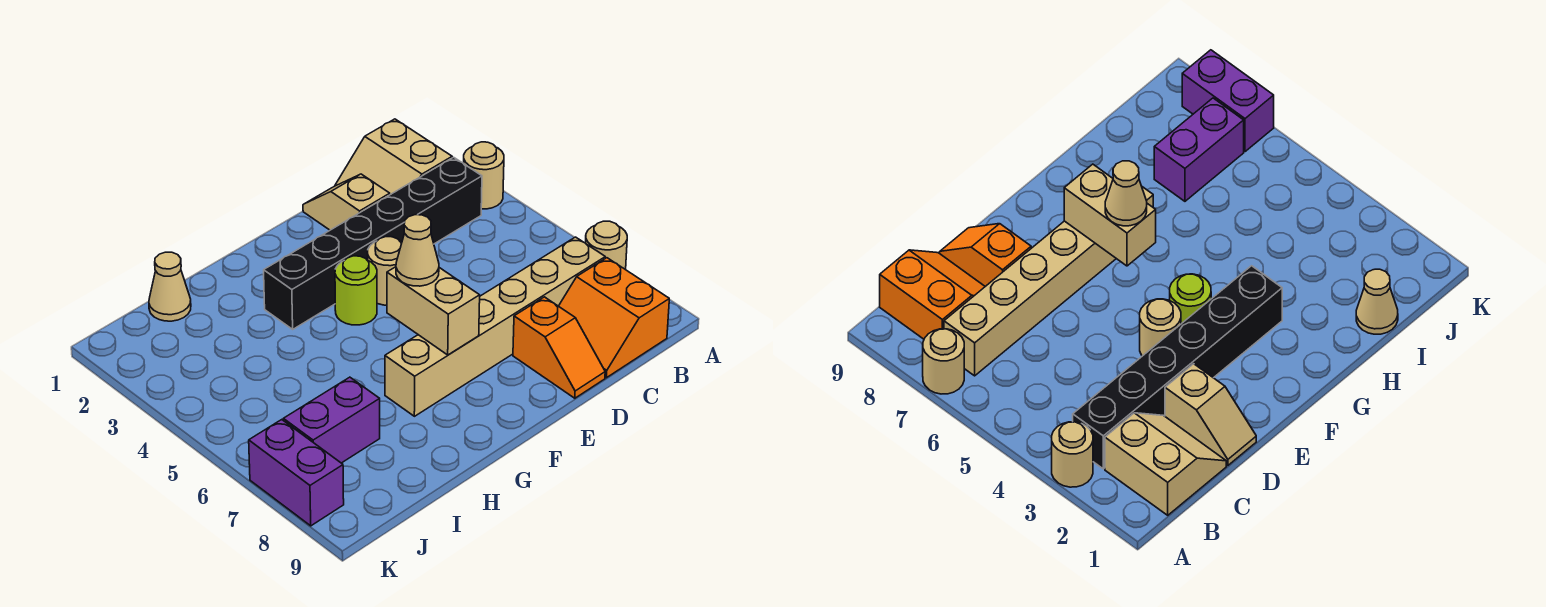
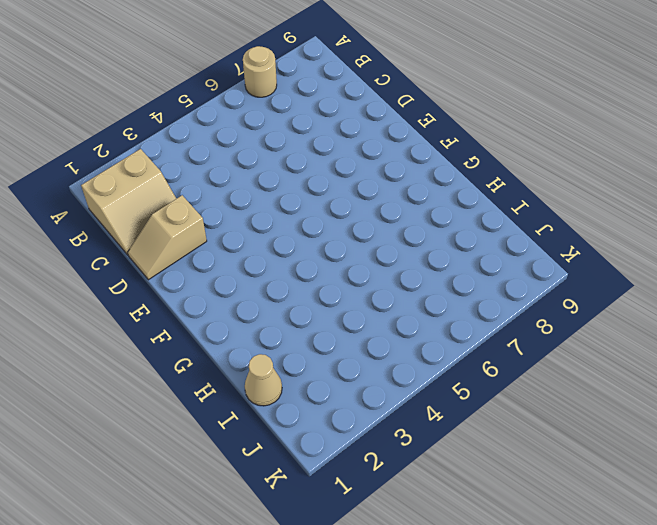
none -> tan 1x1 round brick [464,142,504,209]
none -> black 1x6 brick [264,157,482,329]
none -> tan 1x6 brick [385,237,605,416]

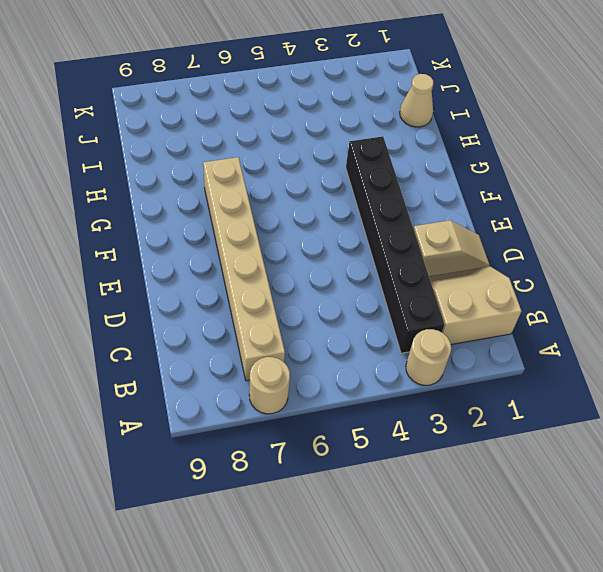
none -> orange 2x2 slope [559,258,669,378]
none -> orange 1x2 slope [513,297,605,398]
none -> tan 1x1 round brick [368,237,402,305]

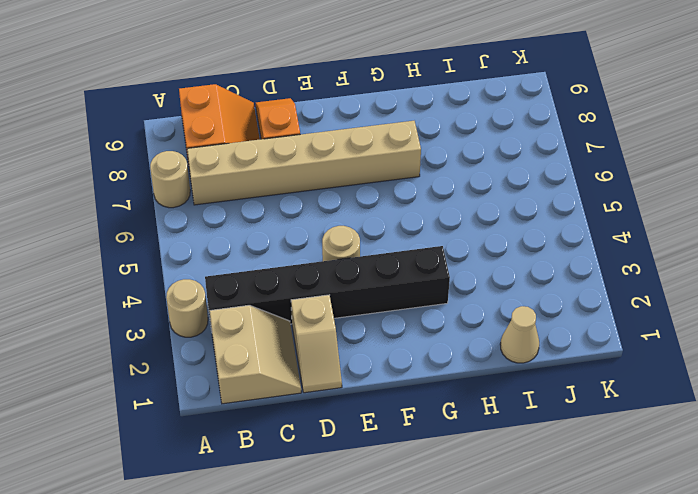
none -> lime 1x1 round brick [335,256,377,325]
none -> purple 1x2 brick [283,377,380,463]
none -> purple 1x2 brick [249,420,344,526]

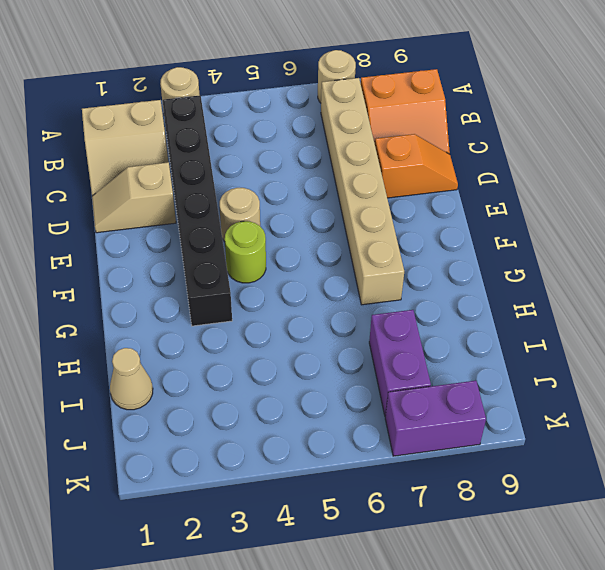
none -> tan 1x2 brick [387,267,480,355]
none -> tan 1x1 cone [396,215,439,286]

